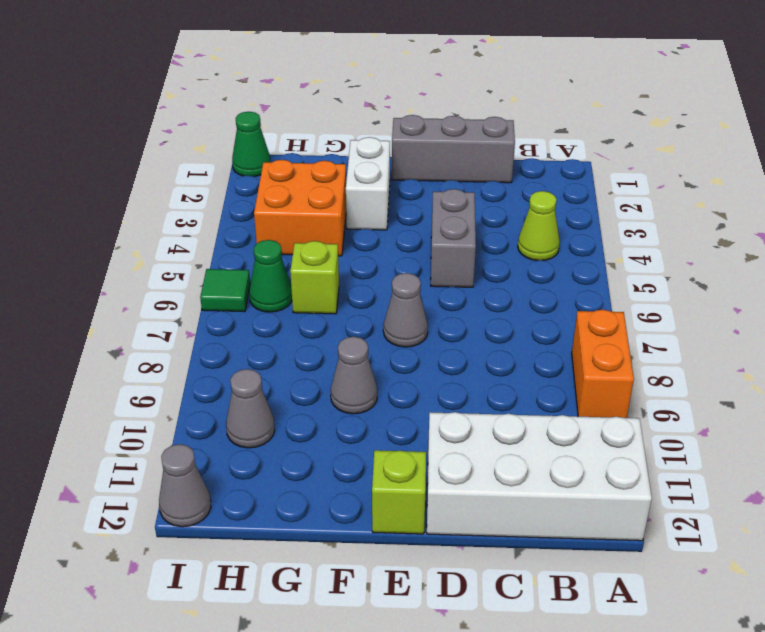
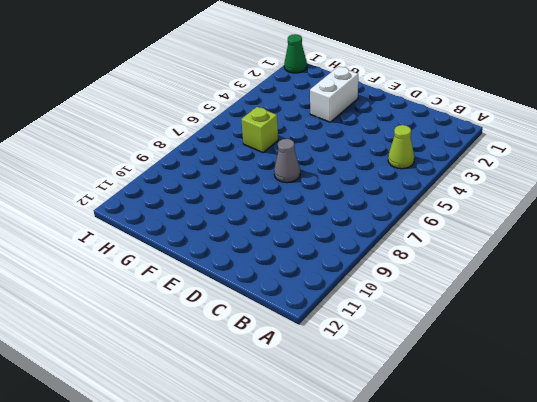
none -> orange 1x2 brick [572,310,634,418]
none -> white 2x4 brick [427,412,652,541]
none -> grey 1x3 brick [392,115,515,183]

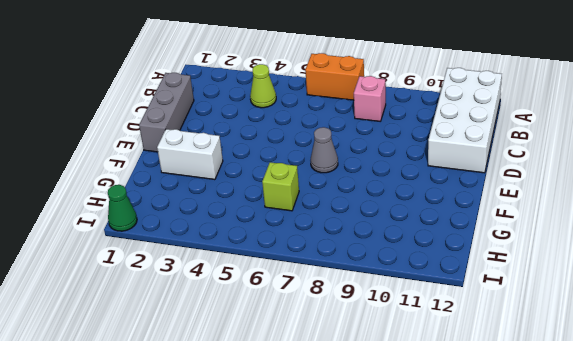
orange 1x2 brick [305,53,364,100] -> orange 1x2 brick moved to [572,310,634,418]
pink 1x1 brick [354,76,386,121] -> none
none -> grey 1x2 brick [431,189,476,287]
none -> lime 1x1 brick [372,450,426,534]
none -> grey 1x1 cone [331,337,377,414]

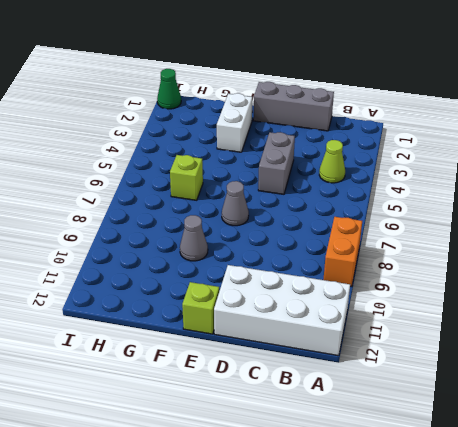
none -> orange 2x2 brick [254,160,346,256]
none -> green 1x1 cone [249,240,292,312]
none -> grey 1x1 cone [226,369,275,448]

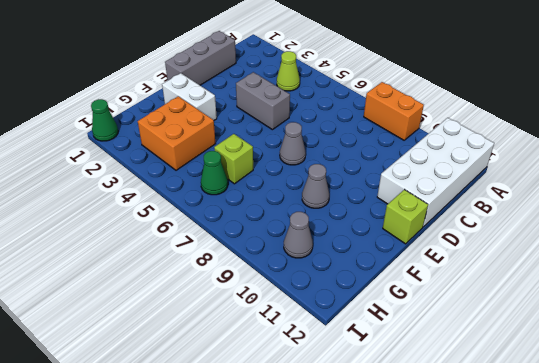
none -> green 1x1 tile [200,269,250,312]
none -> grey 1x1 cone [159,444,211,527]

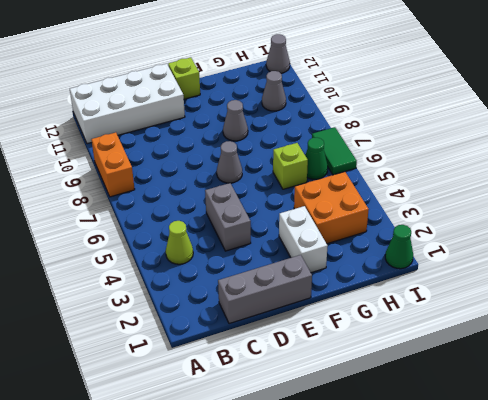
green 1x2 tile [312,127,357,175] -> green 1x1 tile [200,269,250,312]

